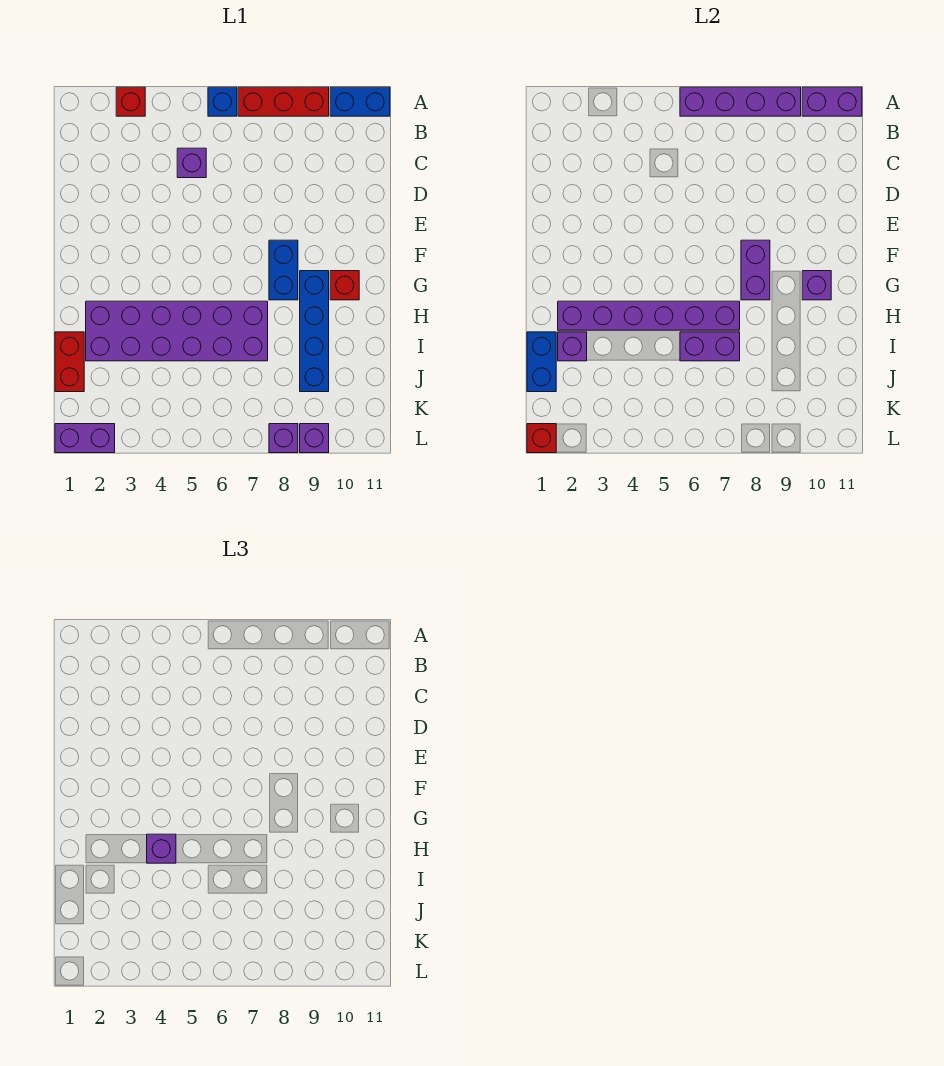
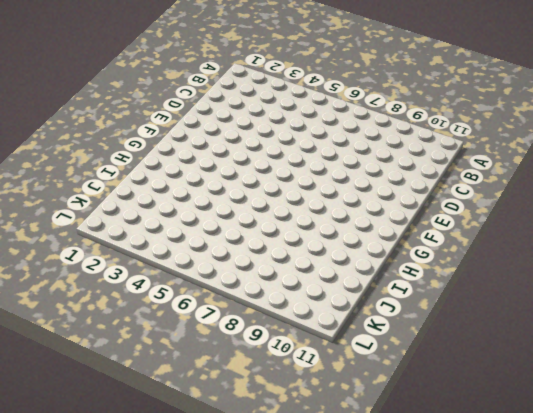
none -> red 1x1 brick [116,87,145,116]
none -> blue 1x1 brick [208,87,237,116]
none -> red 1x3 brick [238,87,329,116]

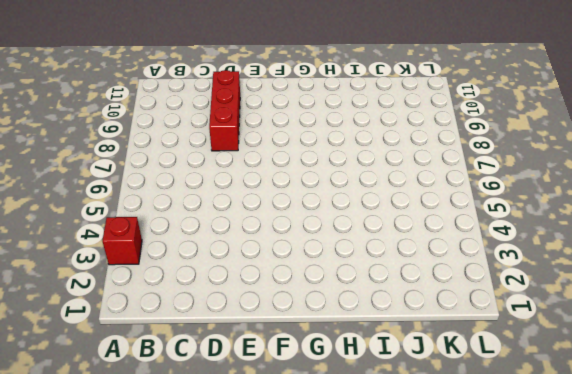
red 1x3 brick [209,70,240,151] -> red 1x3 brick moved to [238,87,329,116]
none -> blue 1x1 brick [208,87,237,116]
none -> blue 1x2 brick [330,87,390,116]
none -> purple 1x1 brick [177,148,206,178]

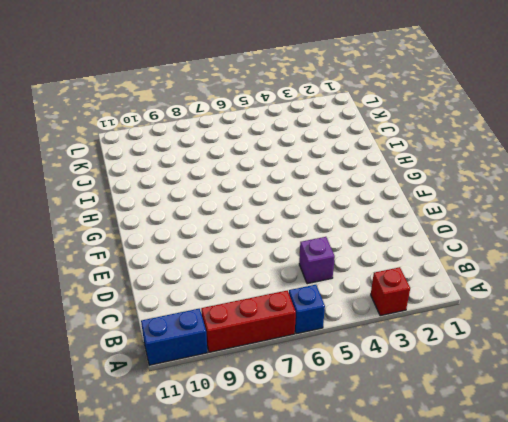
none -> blue 1x2 brick [269,240,298,300]
none -> blue 1x4 brick [300,271,329,392]
none -> red 1x1 brick [330,271,359,300]

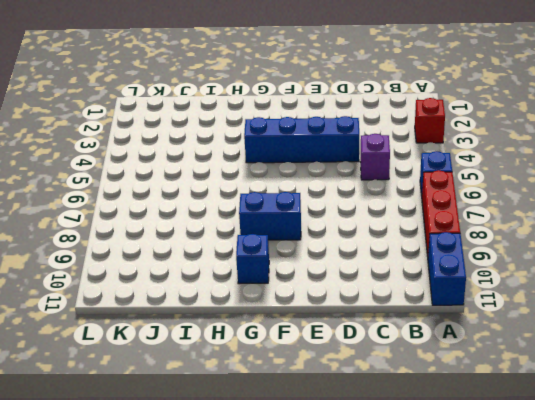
blue 1x4 brick [244,116,359,163] -> blue 1x4 brick moved to [300,271,329,392]
blue 1x1 brick [236,234,269,284] -> red 1x1 brick [330,271,359,300]
none -> purple 2x6 brick [86,301,268,361]
none -> red 1x2 brick [55,332,84,392]
none -> purple 1x2 brick [55,424,115,453]

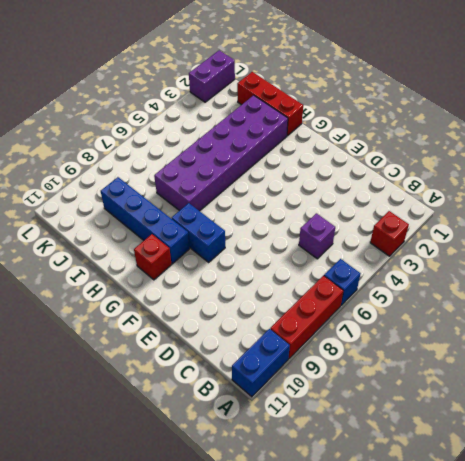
red 1x3 brick [237,72,303,136] -> red 1x2 brick [55,332,84,392]
none -> purple 1x1 brick [269,424,298,453]
none -> purple 1x1 brick [300,424,329,453]
none -> purple 1x4 brick [680,87,801,116]

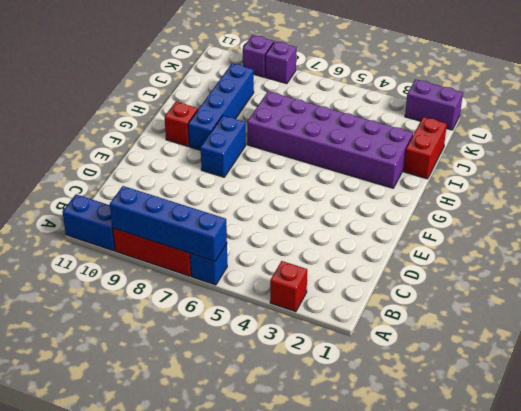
blue 1x4 brick [110,186,227,261] -> purple 1x4 brick [680,87,801,116]
none -> purple 1x1 brick [177,148,206,178]
none -> purple 1x2 brick [802,87,862,116]
none -> purple 1x2 brick [741,240,770,300]

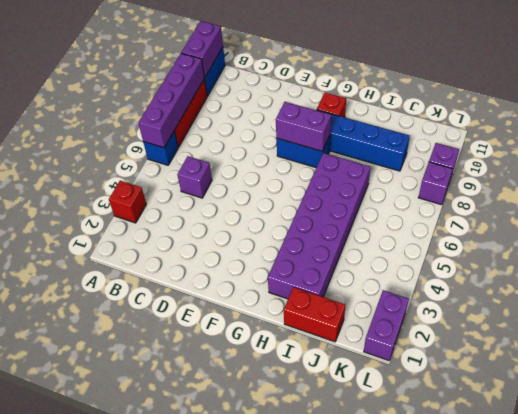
none -> purple 1x1 brick [802,271,831,300]
none -> purple 1x6 brick [558,301,740,330]
none -> blue 1x2 brick [527,332,556,392]

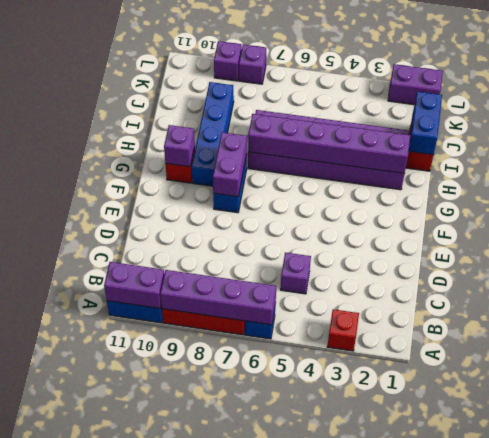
none -> purple 1x1 brick [558,332,587,361]
none -> purple 1x2 brick [680,332,740,361]
none -> red 1x1 brick [527,424,556,453]

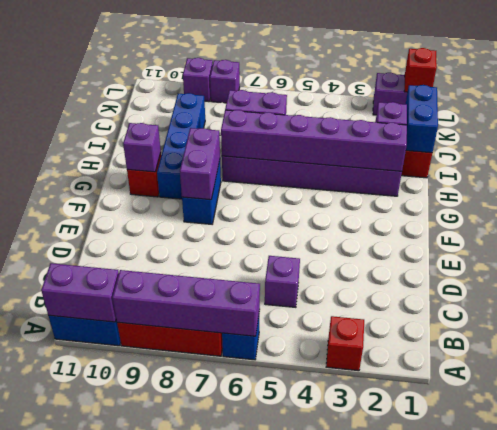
none -> purple 1x1 brick [147,834,176,863]

